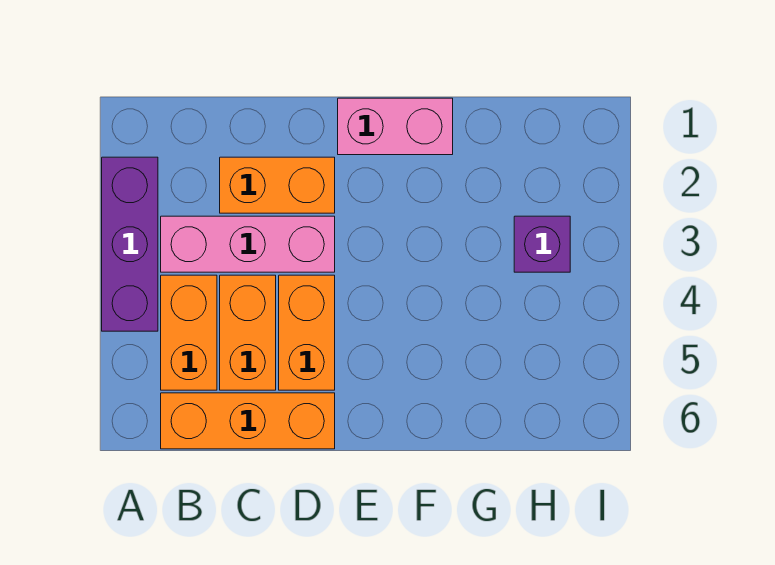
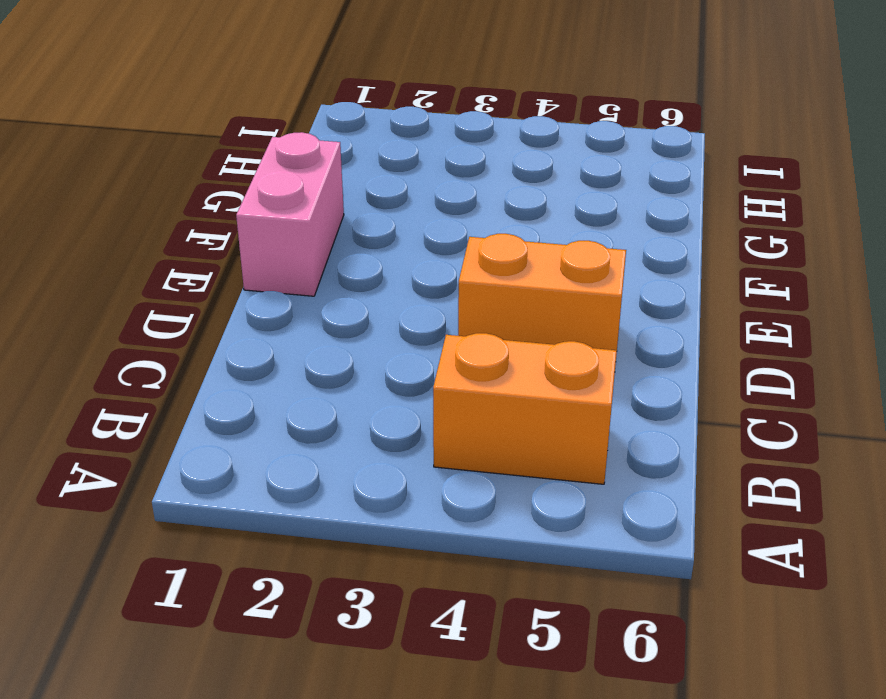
none -> purple 1x3 brick [102,157,158,331]
none -> pink 1x3 brick [161,216,335,272]

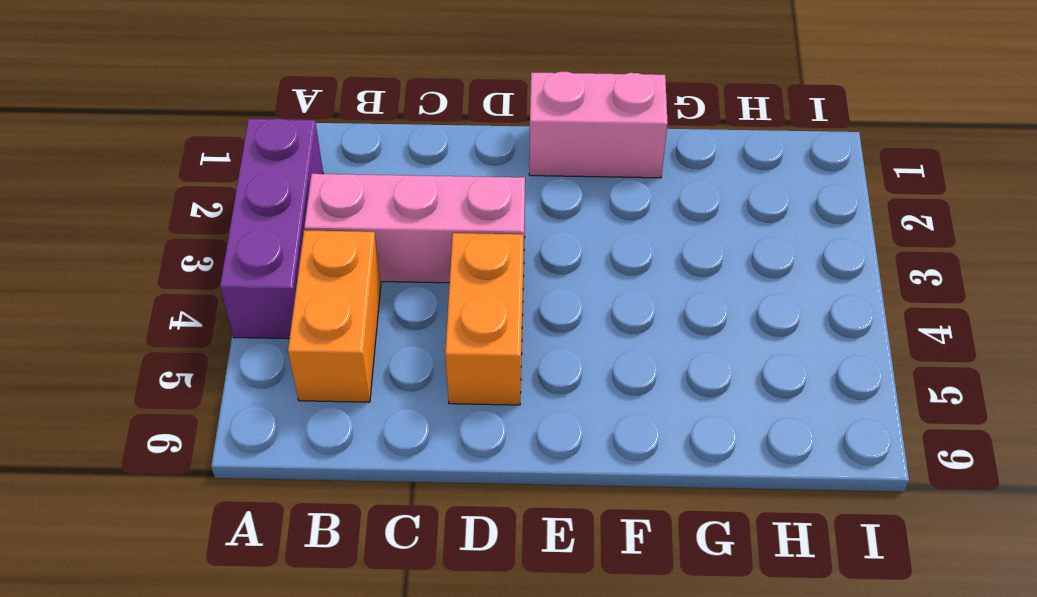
none -> orange 1x3 brick [161,393,335,449]
none -> orange 1x2 brick [220,157,335,213]

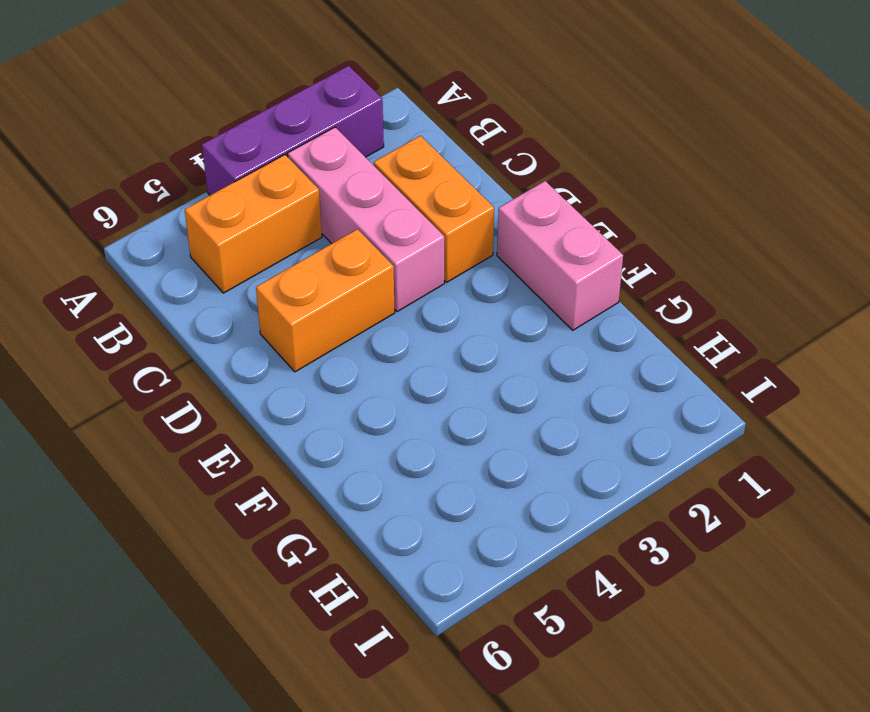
none -> orange 1x3 brick [161,393,335,449]
none -> orange 1x2 brick [220,275,276,390]

